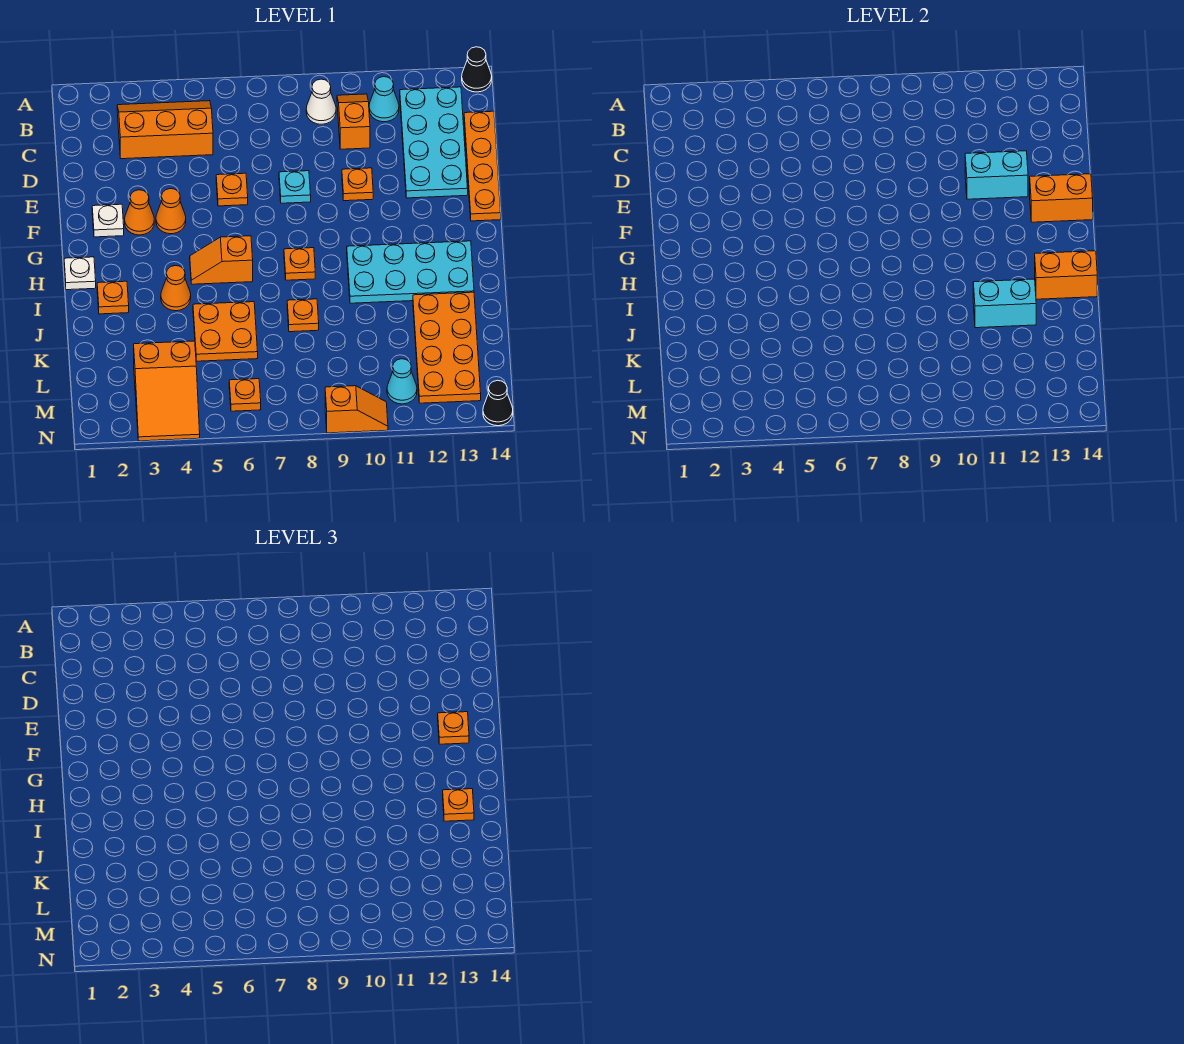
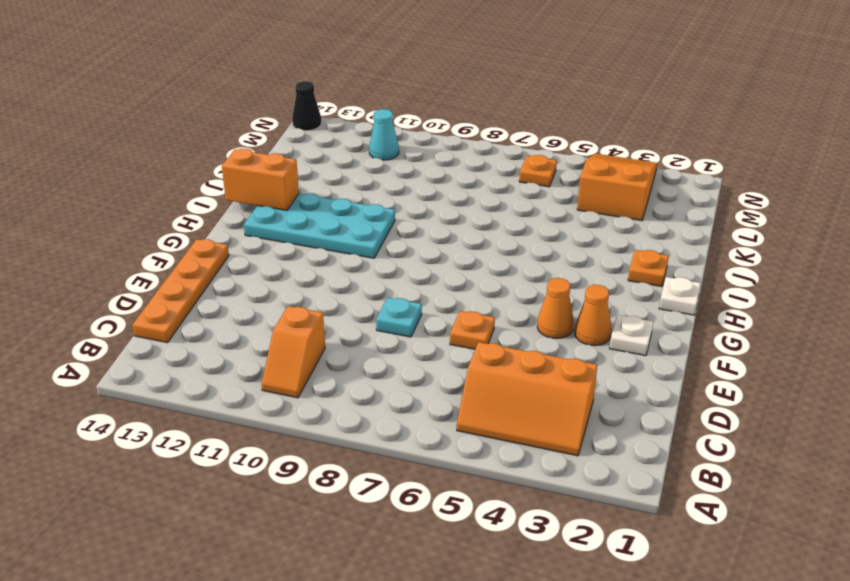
none -> black 1x1 cone [462,47,492,92]
none -> white 1x1 cone [306,79,336,124]
none -> cyan 1x1 cone [369,77,399,122]
none -> cyan 2x4 plate [400,87,468,198]

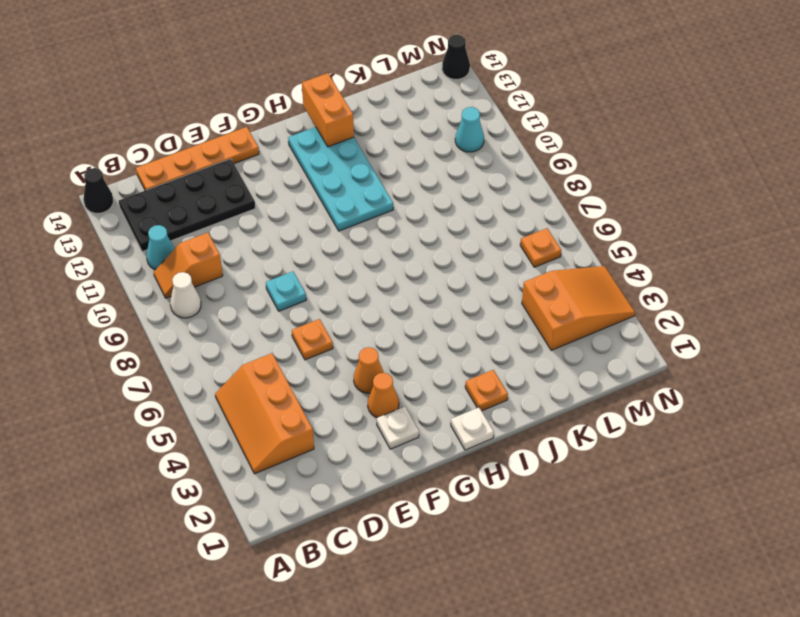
black 2x4 plate [119,159,255,252] -> cyan 2x4 plate [400,87,468,198]
none -> orange 1x1 plate [342,168,373,201]
none -> orange 1x2 slope [190,236,253,284]
none -> orange 1x1 plate [284,248,315,280]
none -> orange 1x1 cone [161,266,191,311]

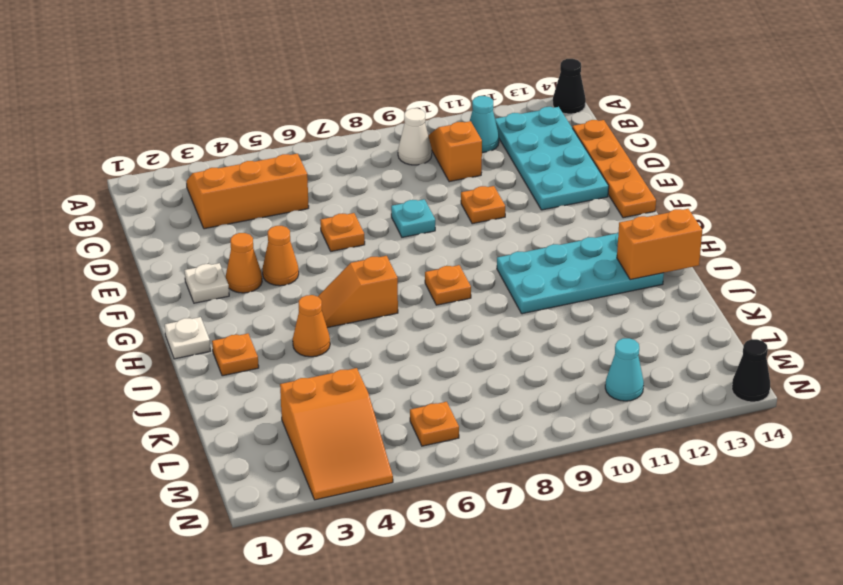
none -> orange 2x2 plate [193,302,258,361]
none -> orange 1x1 plate [287,299,319,332]
none -> orange 2x4 plate [413,292,481,403]
none -> orange 1x2 slope [325,386,388,433]

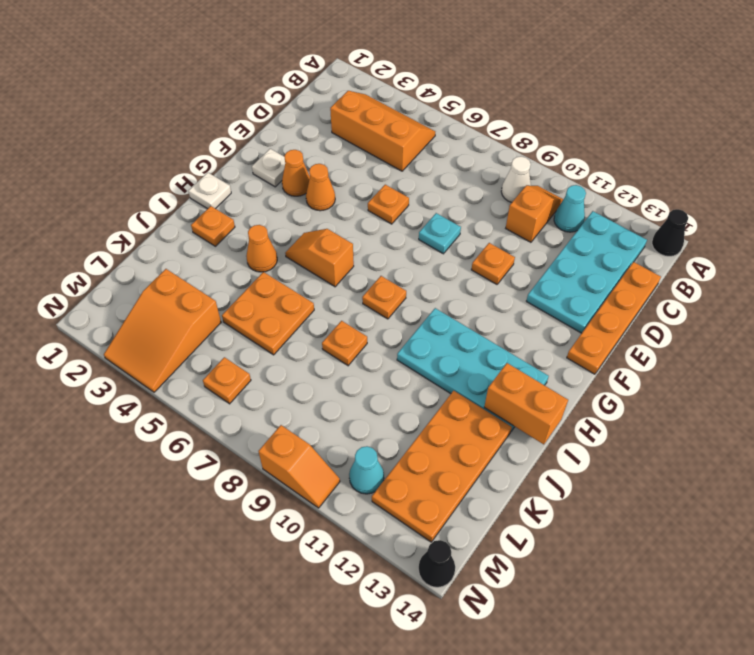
none -> cyan 1x2 brick [965,151,1028,199]
none -> orange 1x2 brick [1030,174,1093,222]
none -> cyan 1x2 brick [973,279,1036,328]
none -> orange 1x1 plate [438,712,469,744]

